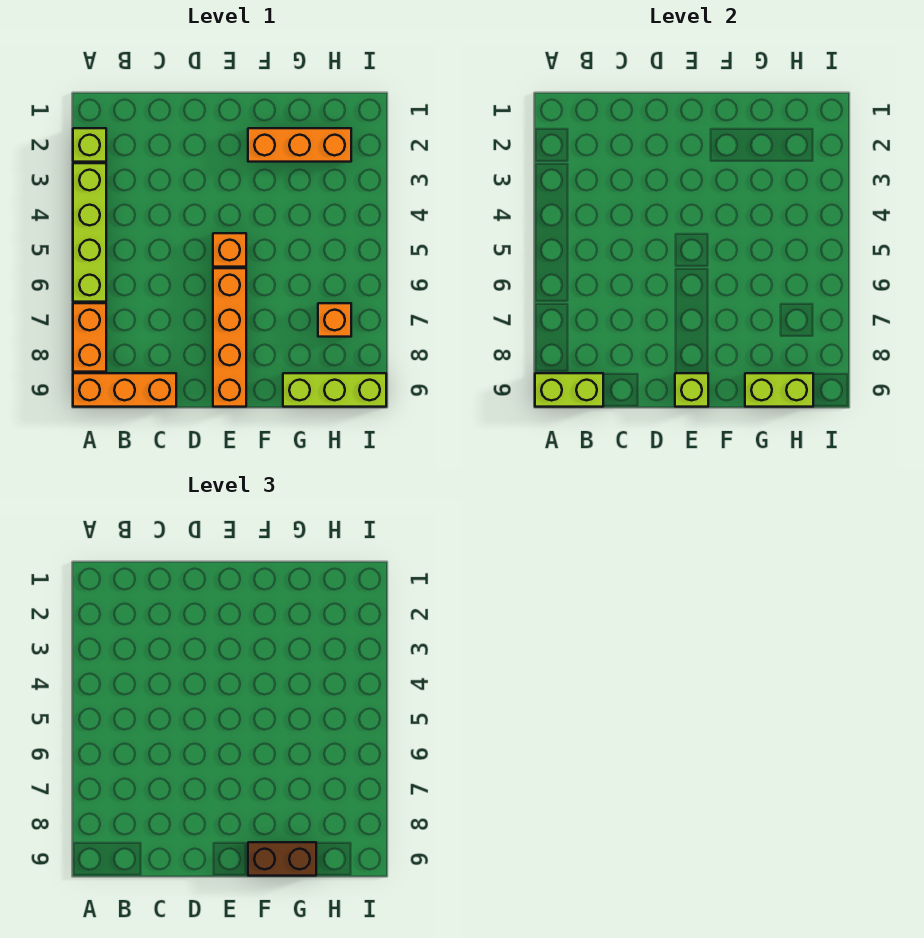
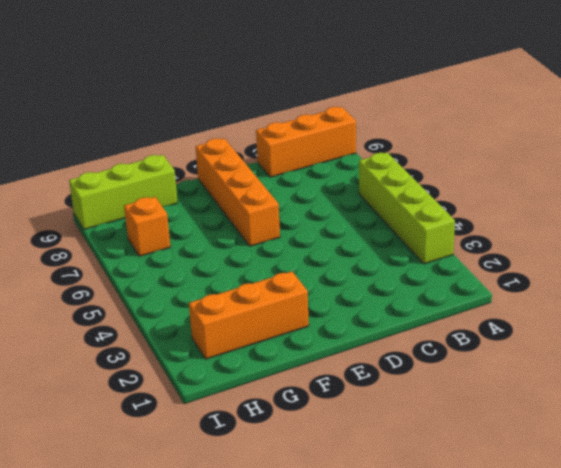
none -> lime 1x1 brick [73,128,106,162]
none -> orange 1x2 brick [73,303,106,372]
none -> orange 1x1 brick [213,233,246,267]

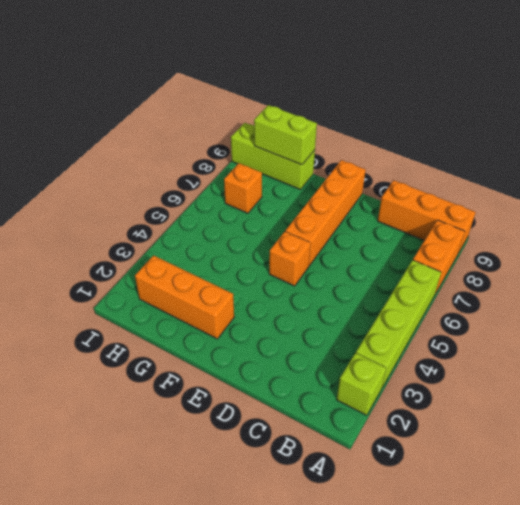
none -> lime 1x2 brick [535,373,603,407]
none -> lime 1x1 brick [675,373,708,407]
none -> brown 1x2 brick [248,842,316,876]

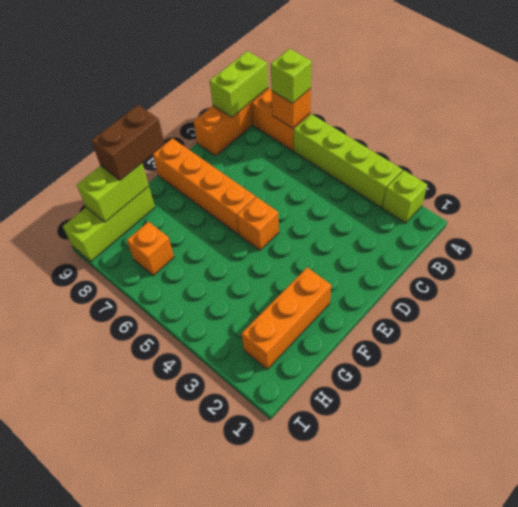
orange 1x1 brick [272,89,311,128] -> none
lime 1x1 brick [270,49,312,103] -> lime 1x1 brick moved to [675,373,708,407]

